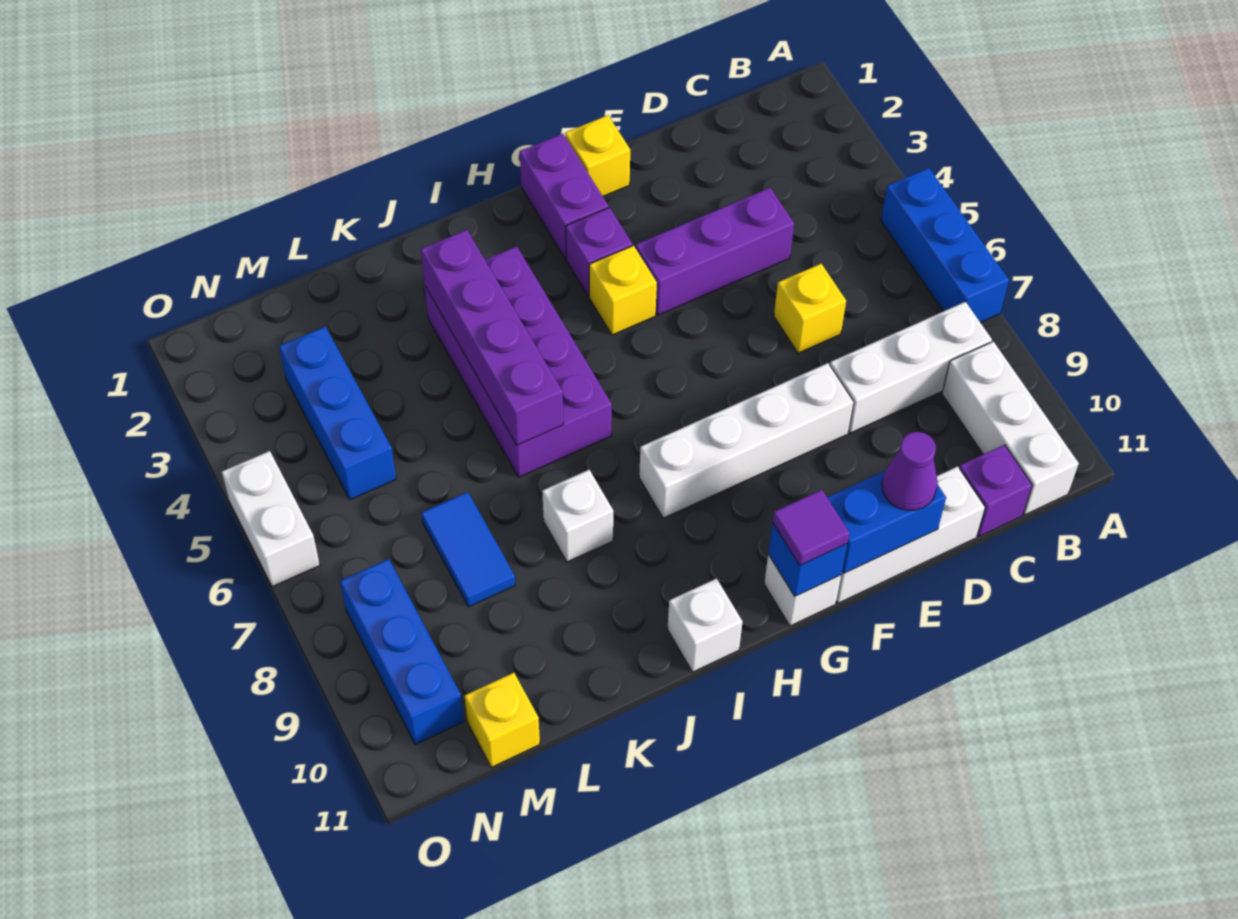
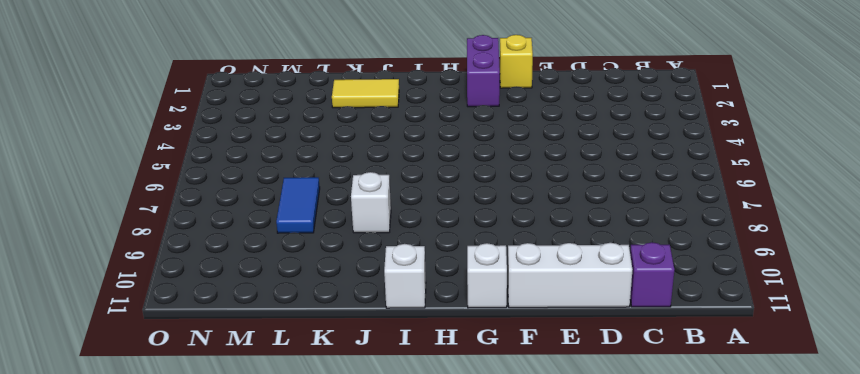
yellow 1x2 tile [332,79,399,108] -> none
none -> blue 1x3 brick [881,168,1009,323]
none -> white 1x3 brick [830,302,992,433]
none -> white 1x3 brick [942,342,1079,515]

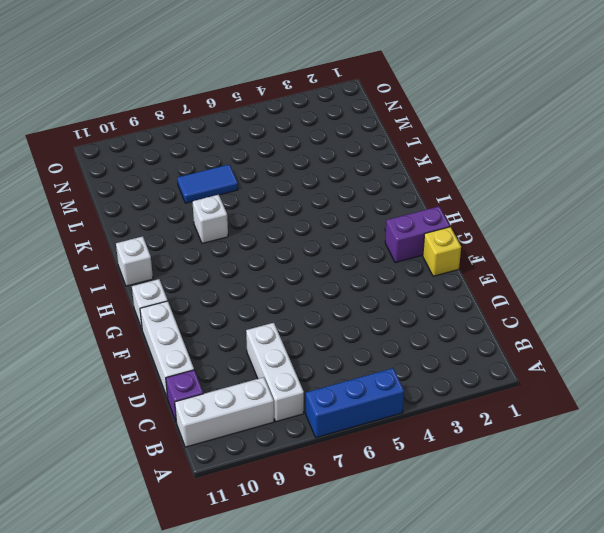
none -> purple 1x3 brick [636,188,794,315]
none -> yellow 1x1 brick [774,264,846,353]
none -> white 1x4 brick [639,363,854,518]

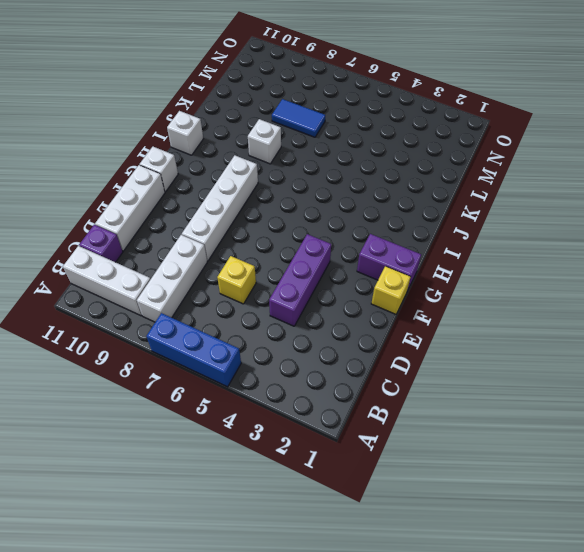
none -> purple 1x1 brick [566,208,632,296]
none -> yellow 1x1 brick [589,246,657,335]
none -> purple 2x4 brick [425,246,612,477]

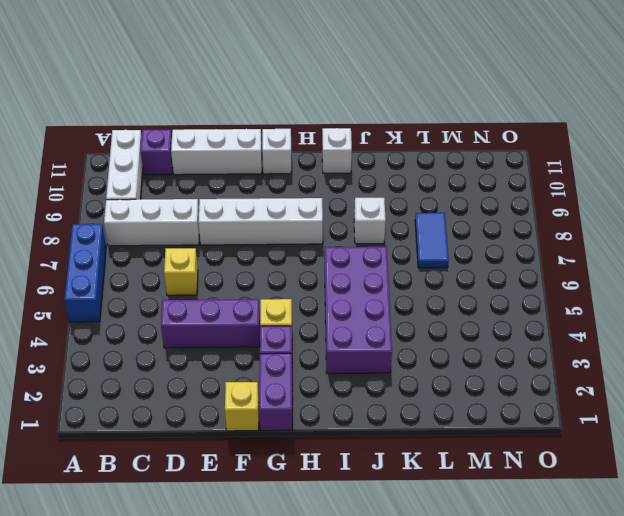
none -> blue 1x3 brick [279,327,396,500]
none -> yellow 1x1 brick [465,673,540,767]
none -> blue 1x3 brick [340,559,464,745]

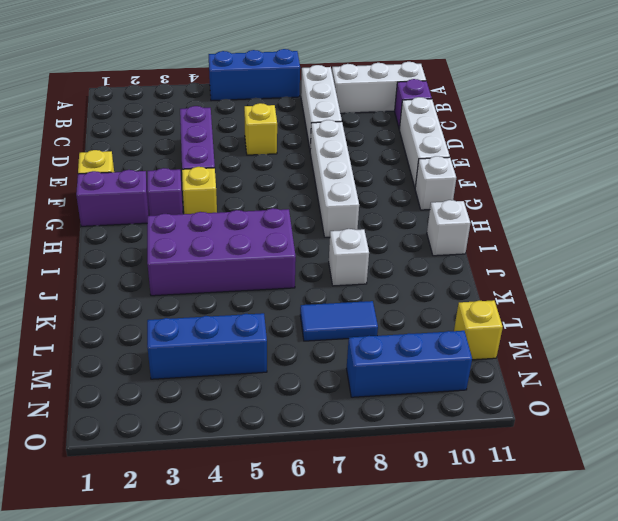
none -> white 1x2 brick [222,451,320,587]
none -> blue 1x2 brick [827,471,946,573]
none -> blue 1x1 brick [768,523,847,596]

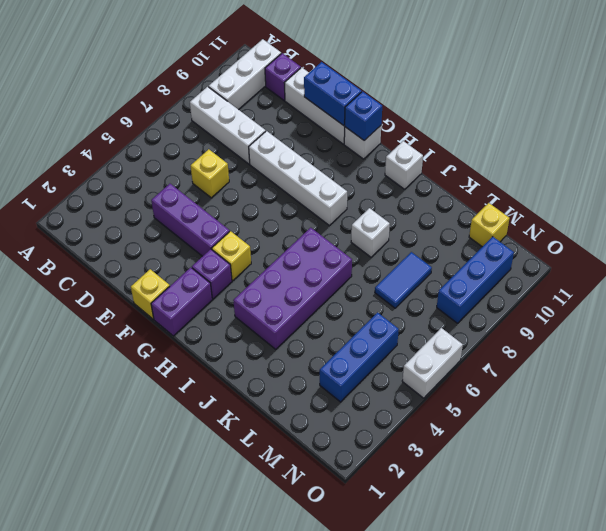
none -> blue 1x3 brick [881,168,1009,323]
none -> purple 1x4 brick [421,230,563,445]
none -> purple 1x1 cone [882,432,938,510]

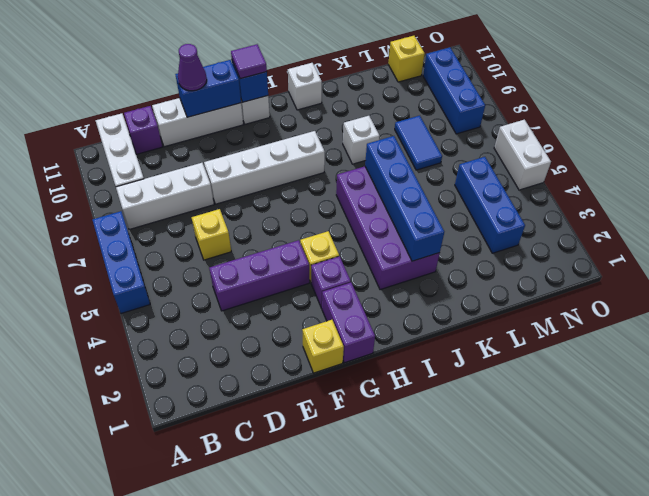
blue 1x4 brick [365,136,444,261] -> purple 1x4 brick [421,230,563,445]

